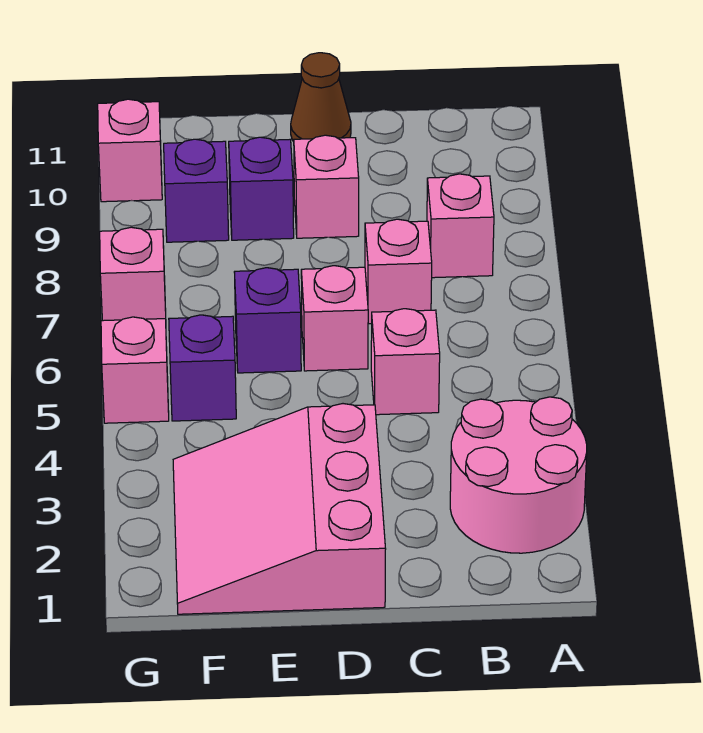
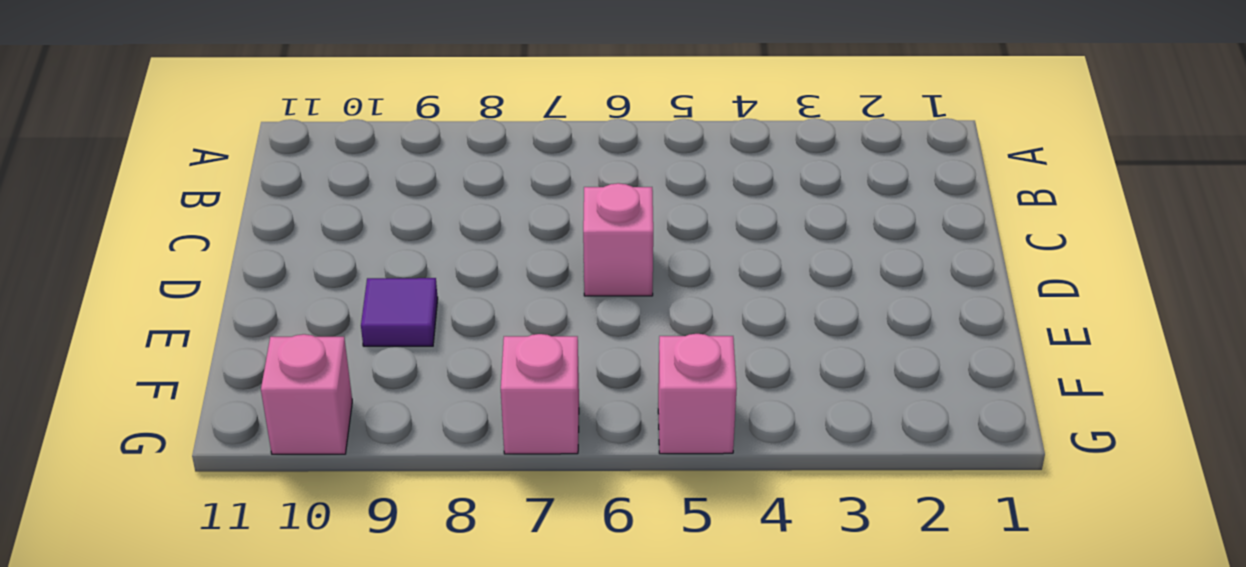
purple 1x1 tile [361,278,438,346] -> purple 1x1 brick [229,137,294,240]
none -> pink 2x2 round brick [450,397,587,553]
none -> pink 1x1 brick [427,174,494,278]
none -> pink 1x1 brick [371,309,440,415]

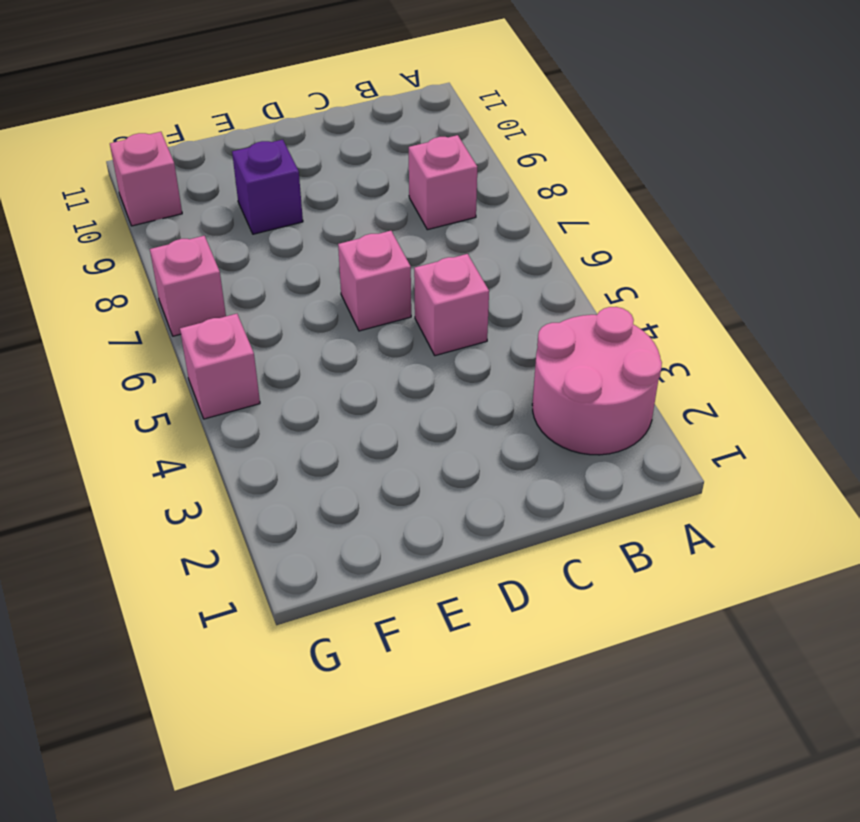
none -> pink 1x1 brick [365,219,432,324]
none -> pink 3x3 slope [173,404,386,614]
none -> pink 1x1 brick [294,135,359,238]

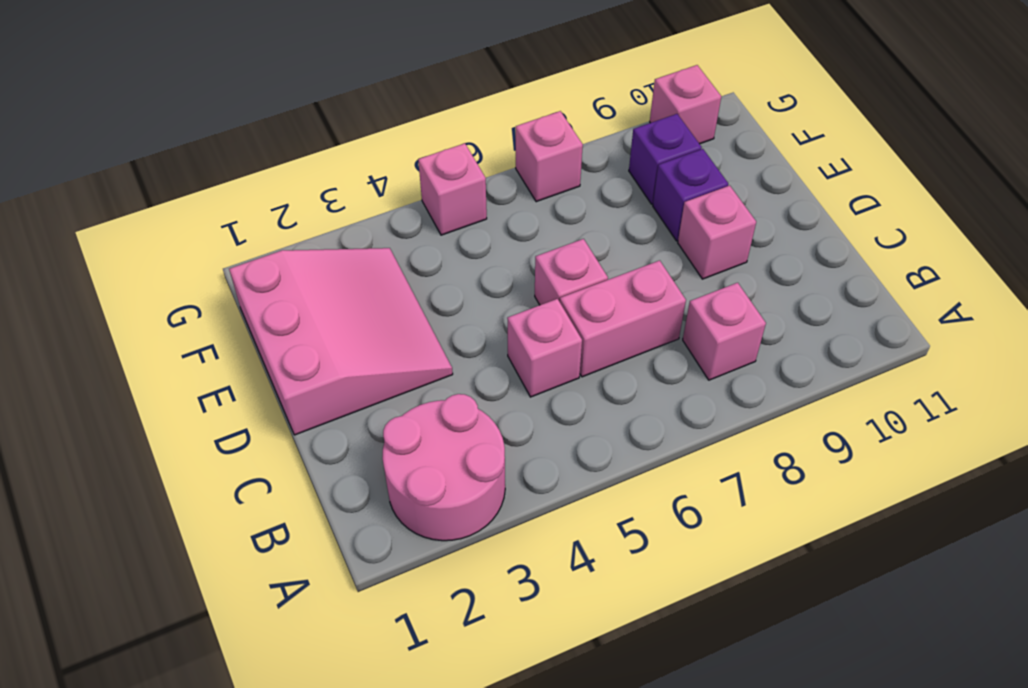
pink 1x2 brick [560,260,686,377] -> pink 1x1 brick [365,219,432,324]
pink 3x3 slope [229,248,453,435] -> pink 3x3 slope turned to [173,404,386,614]
none -> brown 1x1 cone [291,53,351,142]
none -> purple 1x1 brick [234,268,301,373]
none -> purple 1x1 brick [169,315,236,421]

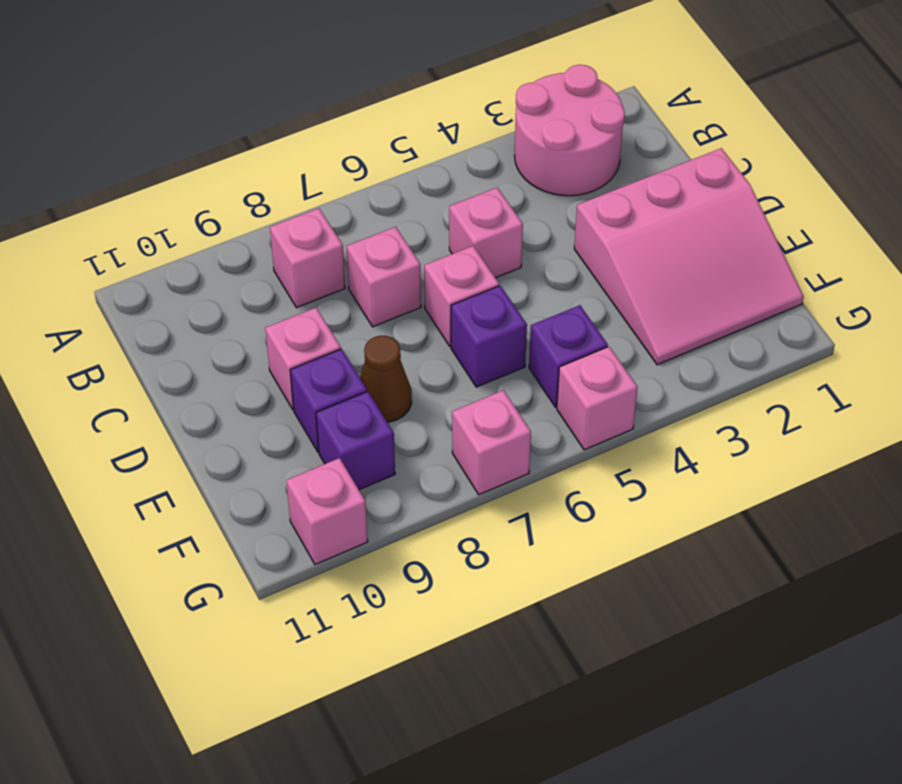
brown 1x1 cone [360,336,412,422] -> brown 1x1 cone moved to [291,53,351,142]

